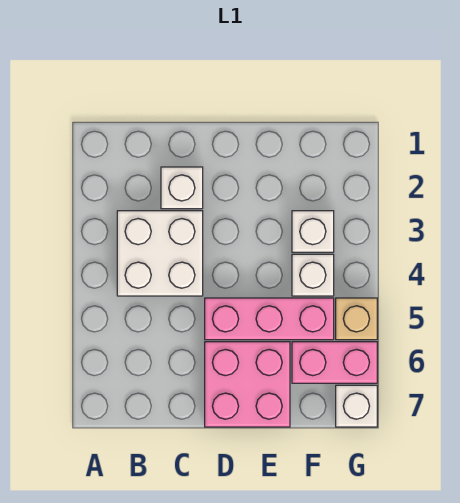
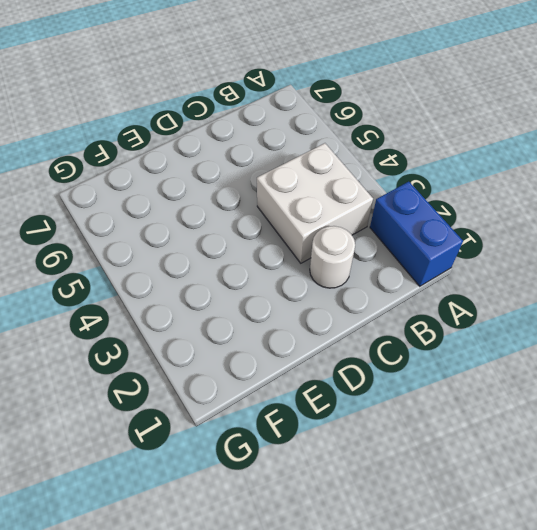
blue 1x2 brick [370,182,463,286] -> none
white 1x1 round brick [310,226,355,288] -> white 1x1 brick [161,167,203,209]
none -> pink 1x3 brick [205,298,334,340]
none -> pink 2x2 brick [205,342,290,427]

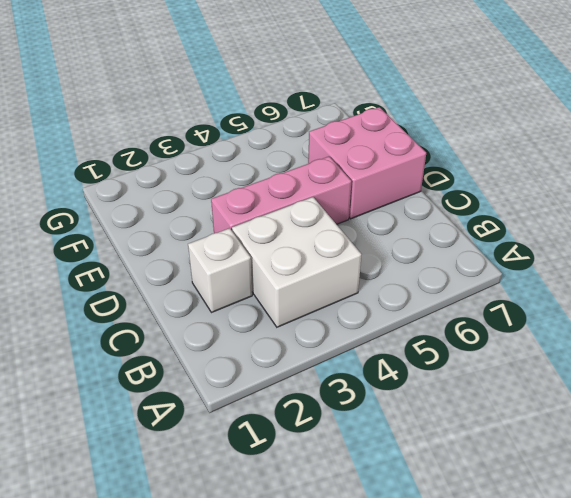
pink 1x3 brick [211,156,351,233] -> pink 1x3 brick turned to [205,298,334,340]
none -> white 1x1 brick [292,211,334,252]
none -> white 1x1 brick [292,254,334,296]

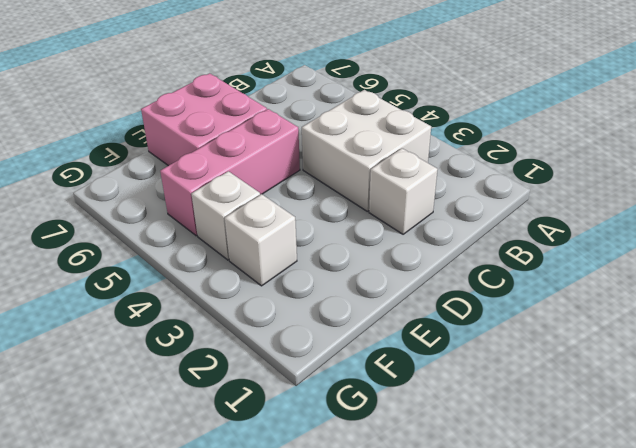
none -> pink 1x2 brick [292,342,377,383]
none -> tan 1x1 brick [336,298,377,340]

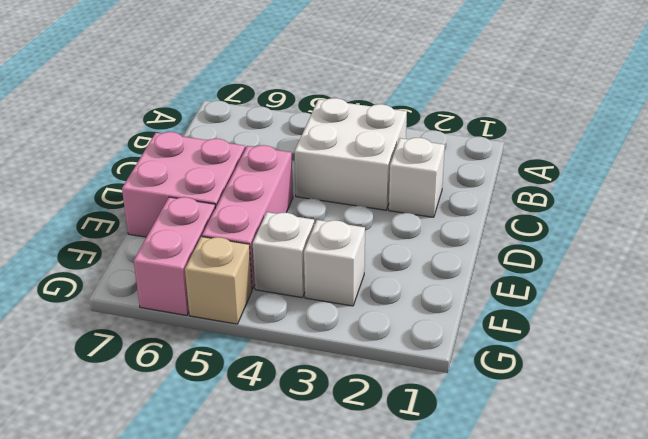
none -> white 1x1 brick [336,385,377,427]

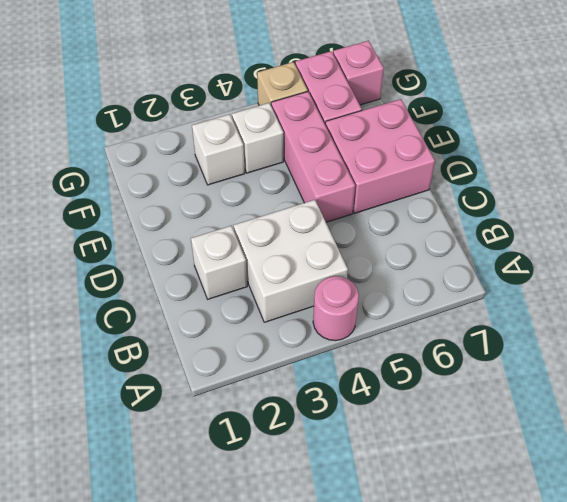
pink 1x1 round brick [313,276,359,341] -> none
pink 1x1 brick [333,41,384,105] -> white 1x1 brick [336,385,377,427]

